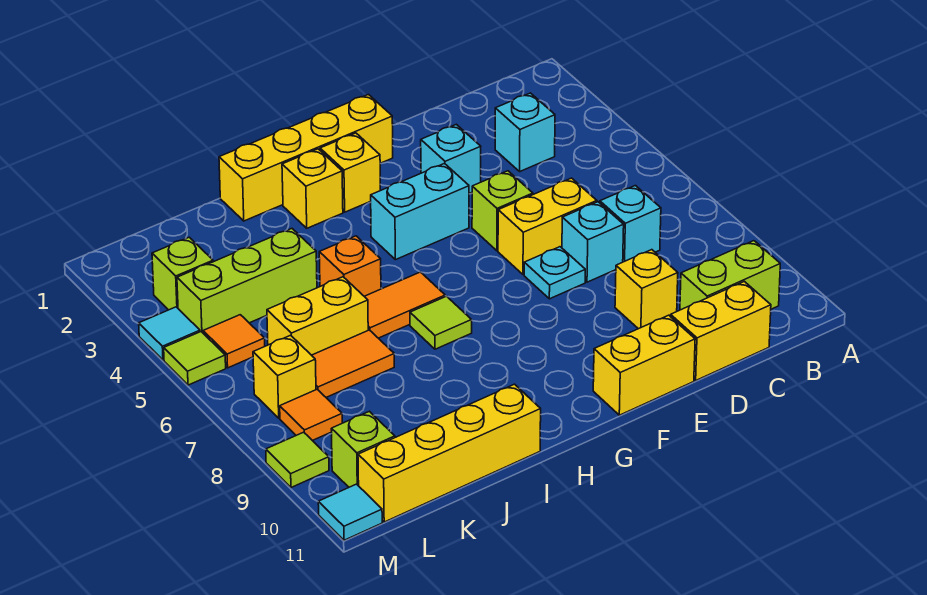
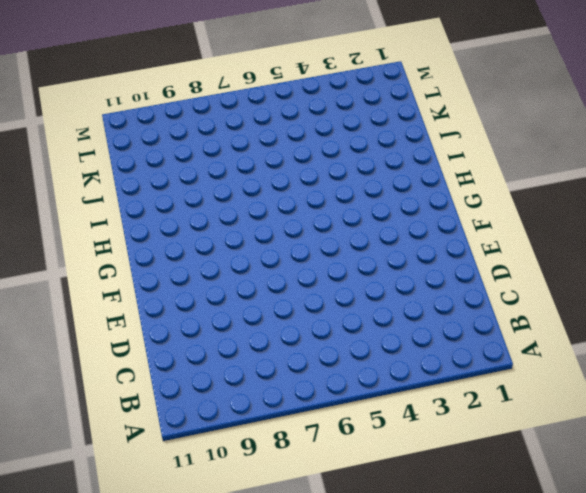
none -> lime 1x2 brick [680,241,780,310]
none -> cyan 1x1 brick [495,93,555,171]
none -> cyan 1x1 brick [600,186,661,262]
none -> yellow 1x2 brick [671,281,771,380]

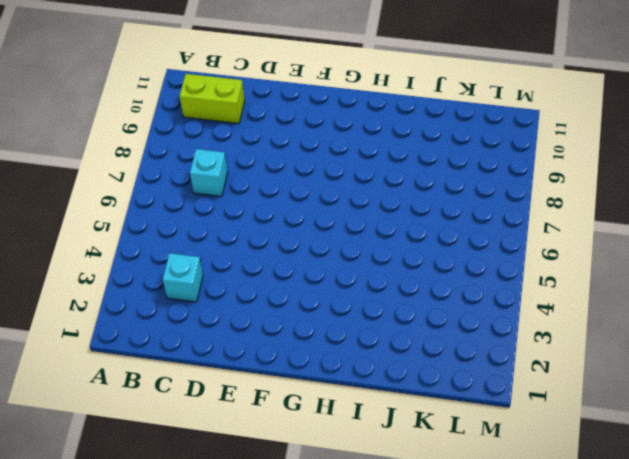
none -> yellow 1x2 brick [671,281,771,380]
none -> yellow 1x2 brick [498,178,597,275]
none -> cyan 1x1 brick [562,202,624,282]
none -> yellow 1x1 brick [615,250,678,329]

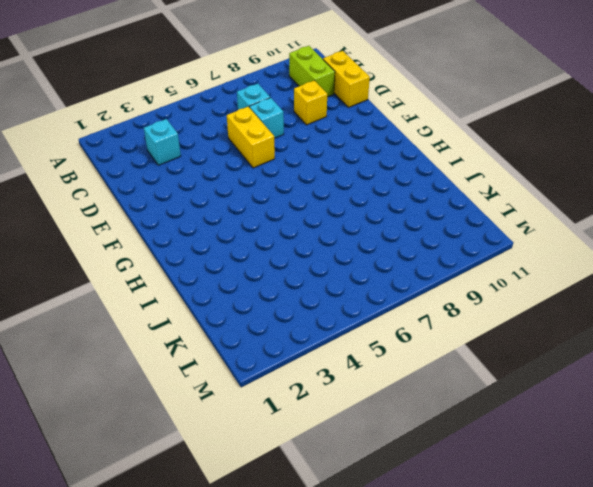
none -> cyan 1x1 brick [421,124,481,193]
none -> lime 1x1 brick [472,171,533,251]
none -> cyan 1x1 plate [524,247,585,299]
none -> yellow 1x2 brick [593,315,695,415]

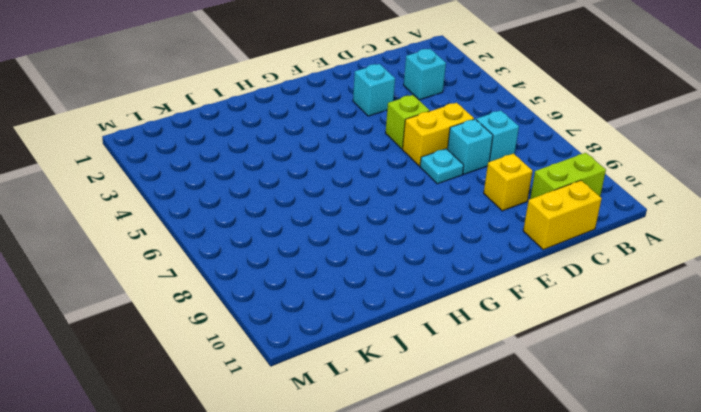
none -> yellow 1x2 brick [593,315,695,415]
none -> yellow 1x4 brick [219,95,393,221]
none -> cyan 1x2 brick [371,164,469,260]
none -> yellow 1x1 brick [320,133,381,212]

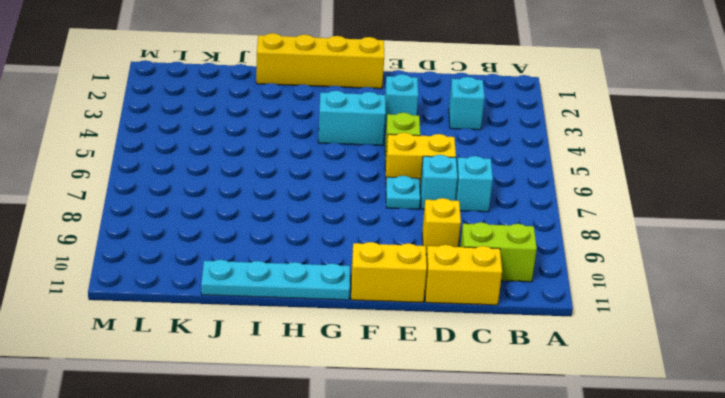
cyan 1x4 plate [201,260,350,300] -> yellow 1x4 brick [358,384,541,522]
none -> yellow 1x1 brick [320,133,381,212]
none -> yellow 1x1 brick [282,149,343,228]
none -> orange 1x2 tile [364,272,445,338]
none -> lime 1x1 tile [410,296,472,349]

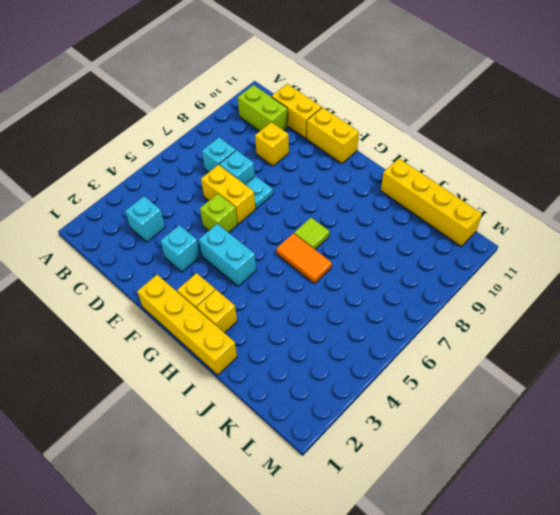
none -> orange 1x1 brick [319,236,381,296]
none -> lime 1x3 brick [177,229,317,333]
none -> yellow 1x2 brick [267,277,368,355]
none -> orange 1x2 tile [312,330,394,397]

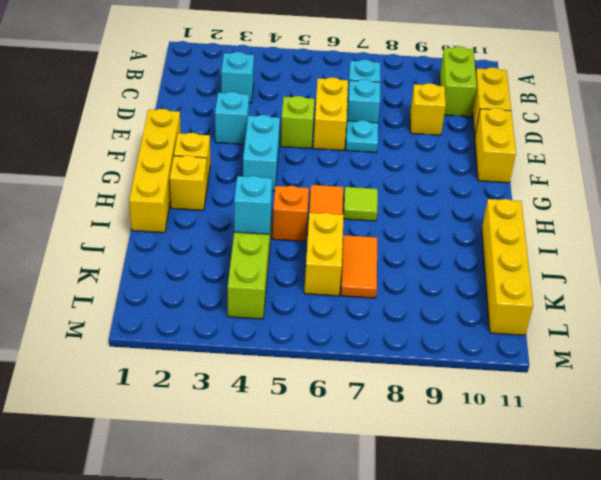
cyan 1x1 brick [234,176,272,234] -> none
none -> lime 1x1 brick [152,237,213,310]
none -> orange 1x1 tile [203,315,265,368]
none -> yellow 1x1 brick [253,335,316,418]
none -> orange 1x1 tile [280,389,342,441]

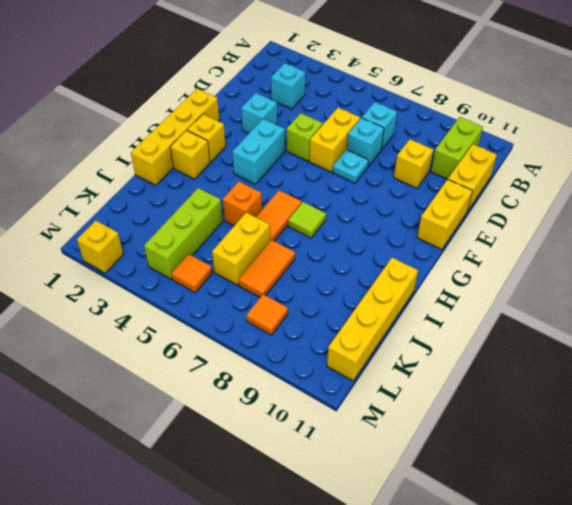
yellow 1x1 brick [77,221,123,273] -> yellow 1x1 brick moved to [253,335,316,418]
none -> lime 1x1 brick [152,237,213,310]
none -> lime 1x1 brick [331,411,395,487]
none -> cyan 1x1 tile [139,307,200,360]
none -> lime 1x1 tile [164,332,226,385]

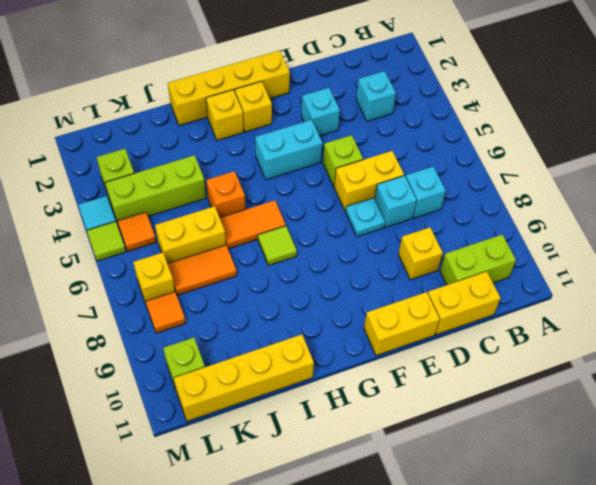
none -> lime 1x1 tile [266,432,329,488]
none -> cyan 1x1 tile [318,484,382,540]

